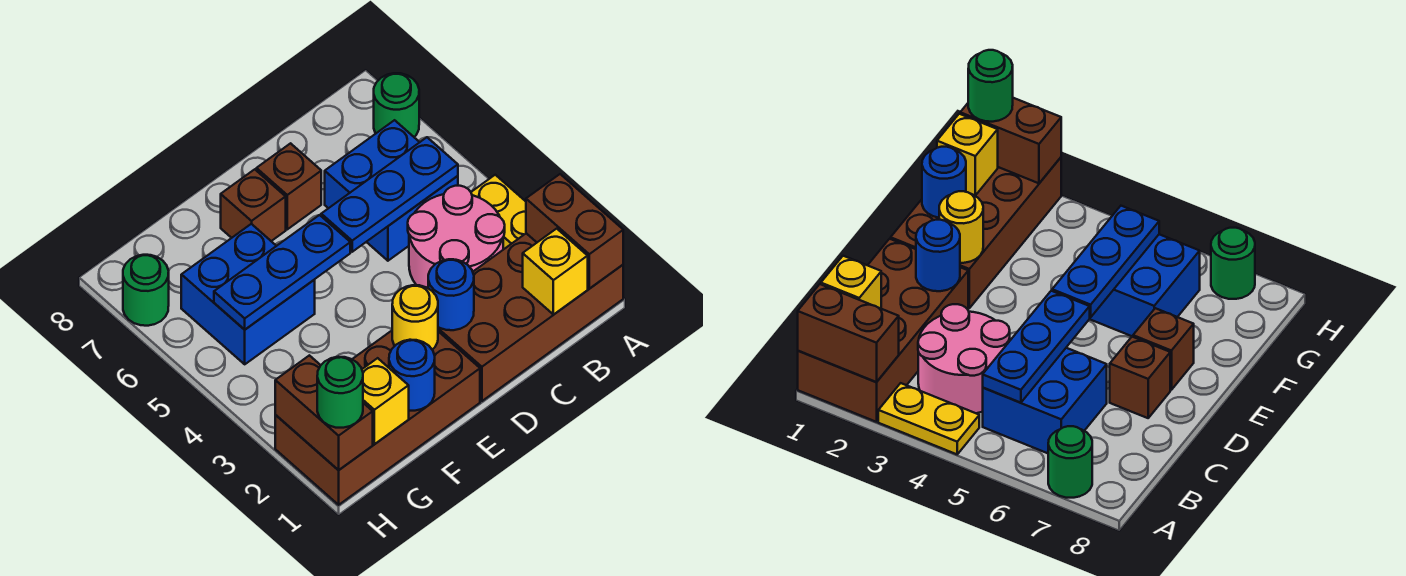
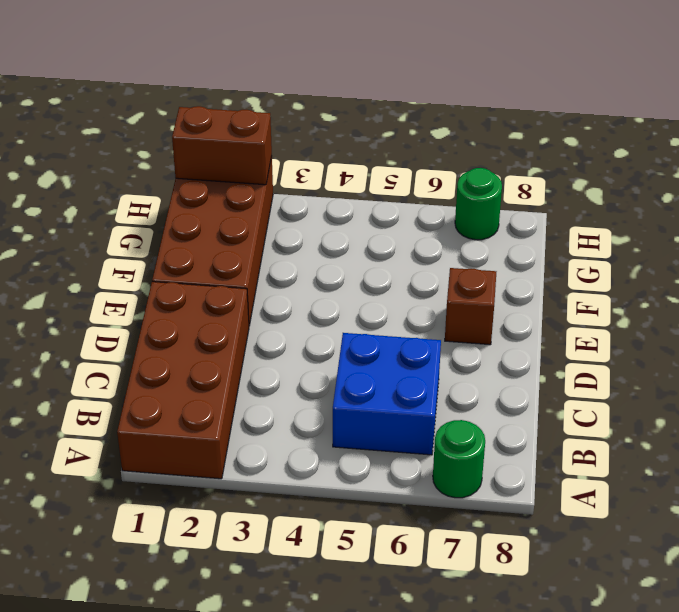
none -> yellow 1x2 plate [471,175,526,249]
none -> pink 2x2 round brick [408,186,505,288]
none -> brown 1x1 brick [256,143,321,229]

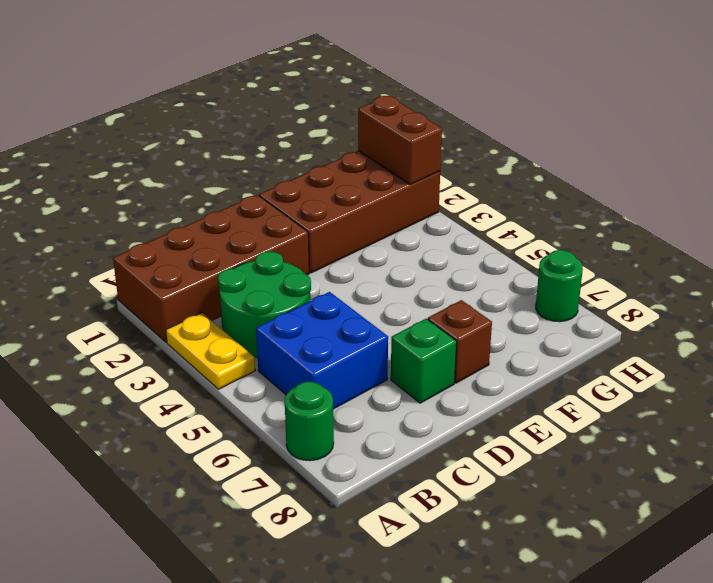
green 2x2 round brick [218,251,311,358] -> pink 2x2 round brick [408,186,505,288]
green 1x1 brick [391,319,457,403] -> brown 1x1 brick [256,143,321,229]
none -> blue 2x2 brick [181,224,315,364]
none -> brown 1x2 brick [526,174,623,289]
none -> yellow 1x1 brick [523,229,588,315]

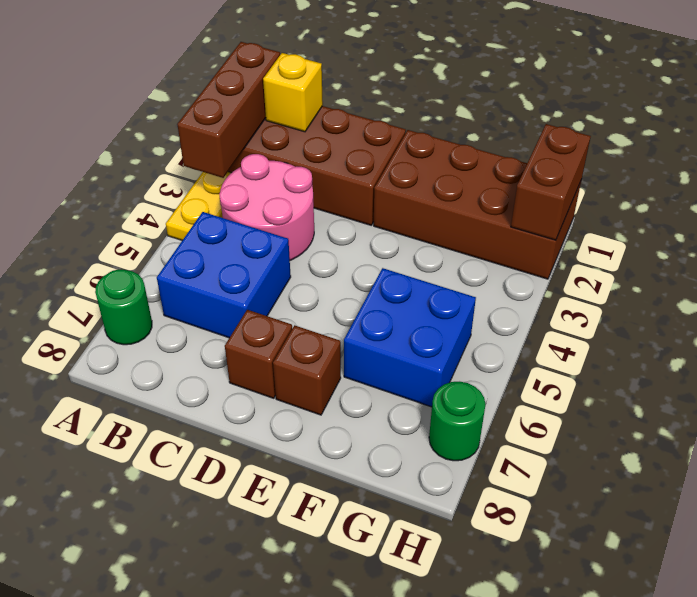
brown 1x3 brick [177,42,280,178] -> brown 1x2 brick [526,174,623,289]
none -> blue 1x3 plate [321,137,458,252]
none -> blue 1x1 round brick [428,259,474,330]
none -> yellow 1x1 round brick [392,285,438,350]

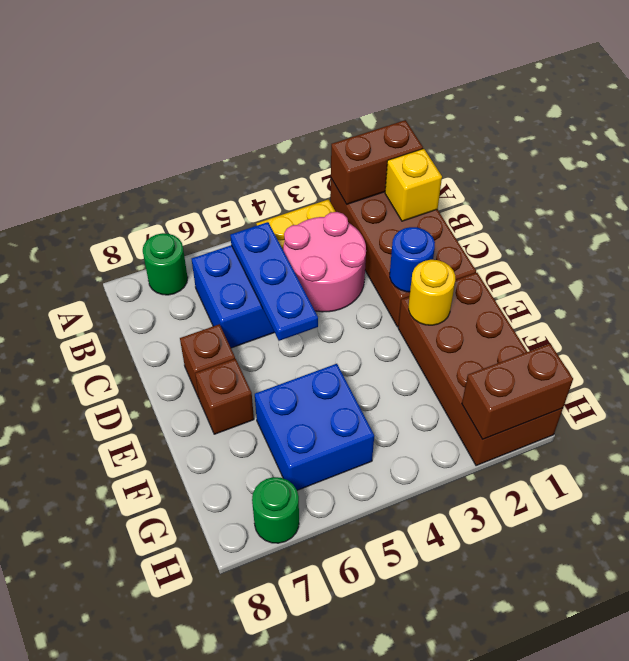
none -> blue 1x3 plate [214,215,350,330]
none -> blue 1x1 round brick [389,340,435,411]
none -> yellow 1x1 brick [362,358,409,444]

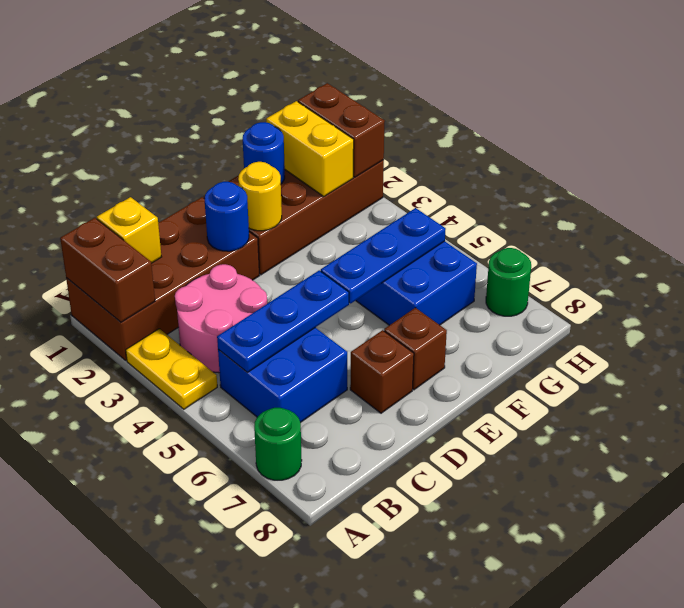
yellow 1x2 brick [266,101,354,196] -> yellow 1x1 brick [362,358,409,444]
none -> green 1x1 round brick [317,357,363,428]

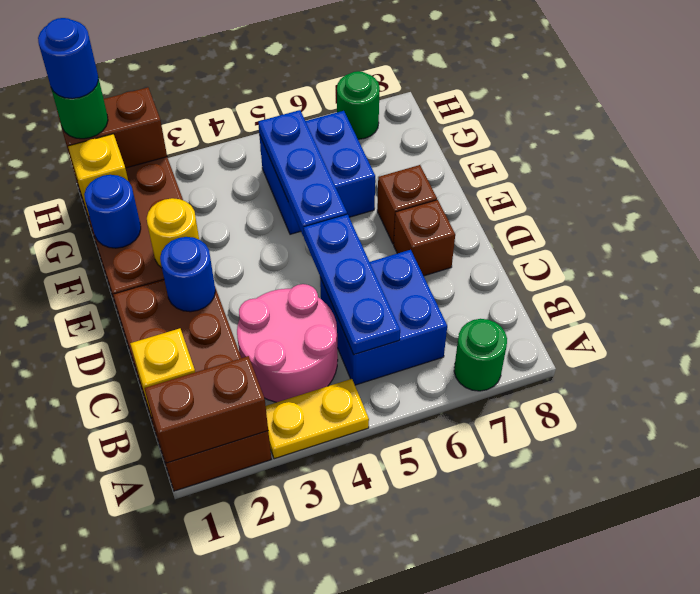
blue 1x1 round brick [38,18,98,99] -> none

